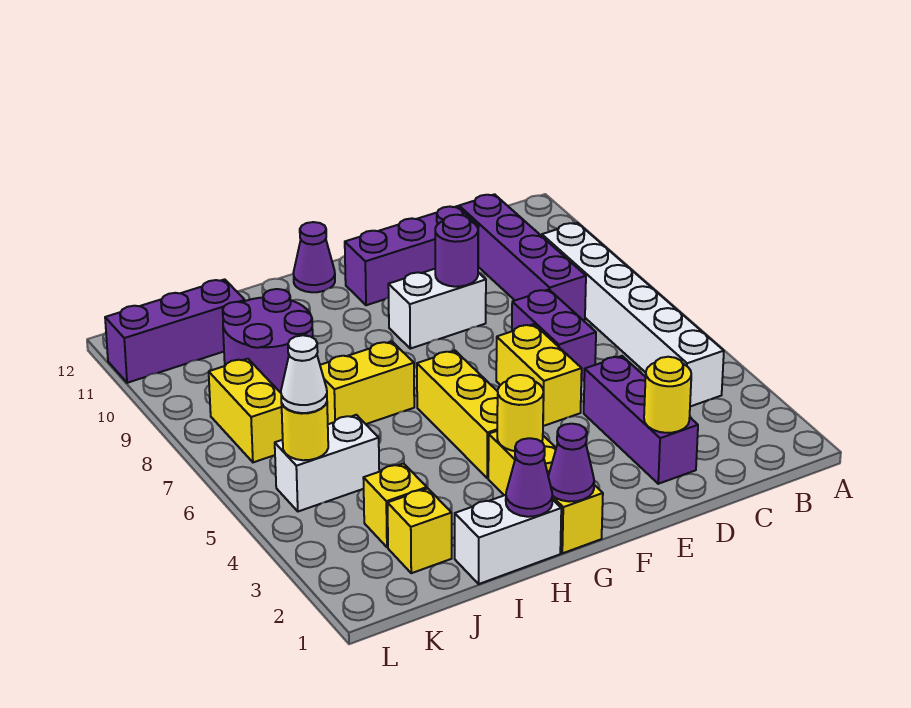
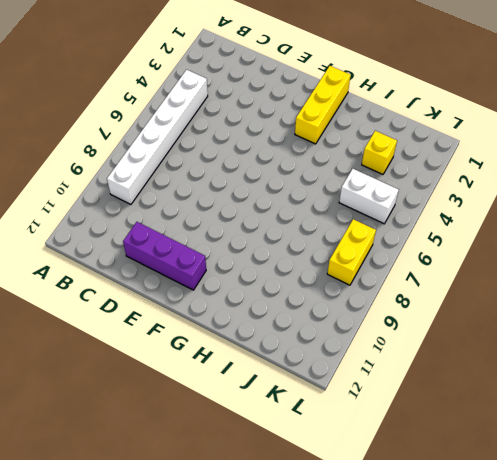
none -> purple 1x4 brick [459,194,586,320]
none -> purple 1x3 brick [584,356,698,484]
none -> purple 1x2 brick [512,289,596,381]

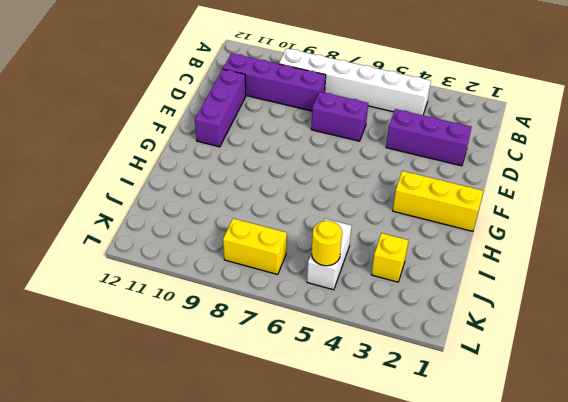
none -> yellow 1x2 brick [496,324,582,426]
none -> white 1x2 brick [388,269,486,349]
none -> yellow 1x3 brick [417,351,498,478]

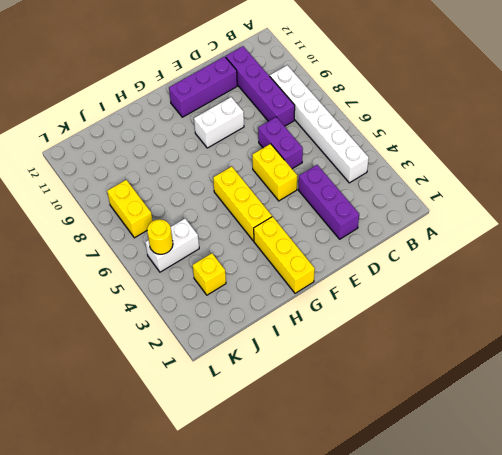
none -> purple 1x1 cone [293,222,335,292]
none -> white 1x2 brick [455,495,561,584]
none -> yellow 1x2 brick [320,341,414,424]

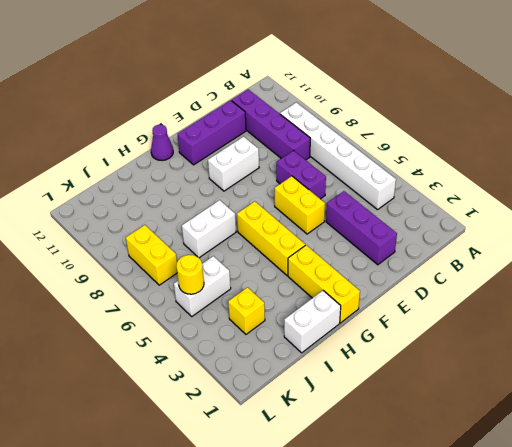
white 1x2 brick [182,200,236,258] -> yellow 1x2 brick [320,341,414,424]
none -> purple 2x2 round brick [223,289,313,391]
none -> yellow 1x1 brick [388,488,452,573]
none -> purple 1x3 brick [105,279,245,383]

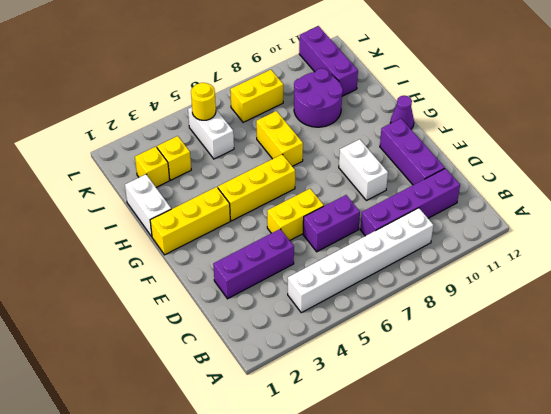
none -> yellow 1x1 round brick [644,357,691,433]
none -> purple 1x1 round brick [435,215,478,287]
none -> purple 1x1 cone [548,424,594,502]

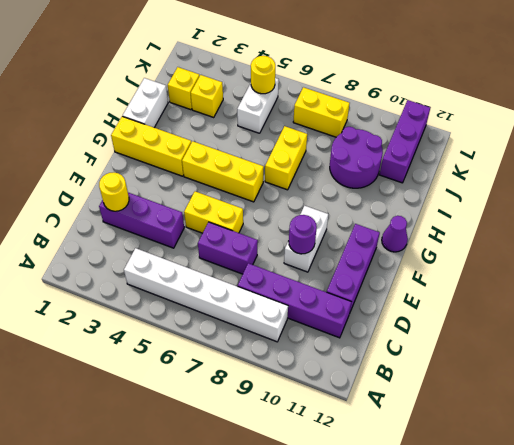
none -> purple 1x1 cone [548,424,594,502]
none -> yellow 1x1 round brick [497,375,544,451]
none -> purple 1x1 cone [506,438,553,517]

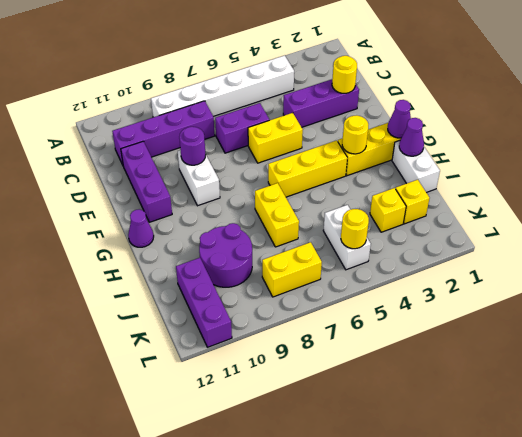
none -> white 1x1 cone [281,335,327,413]

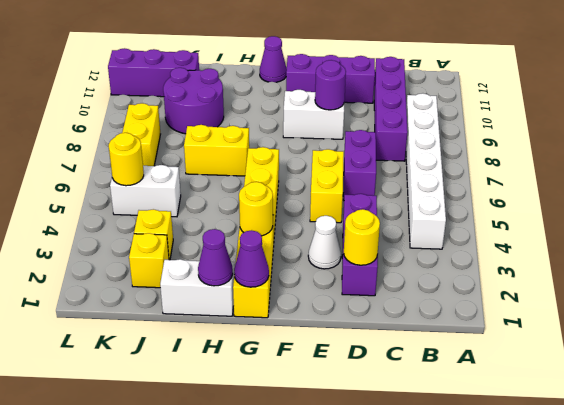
white 1x1 cone [308,216,341,269] -> white 1x1 cone moved to [281,335,327,413]

